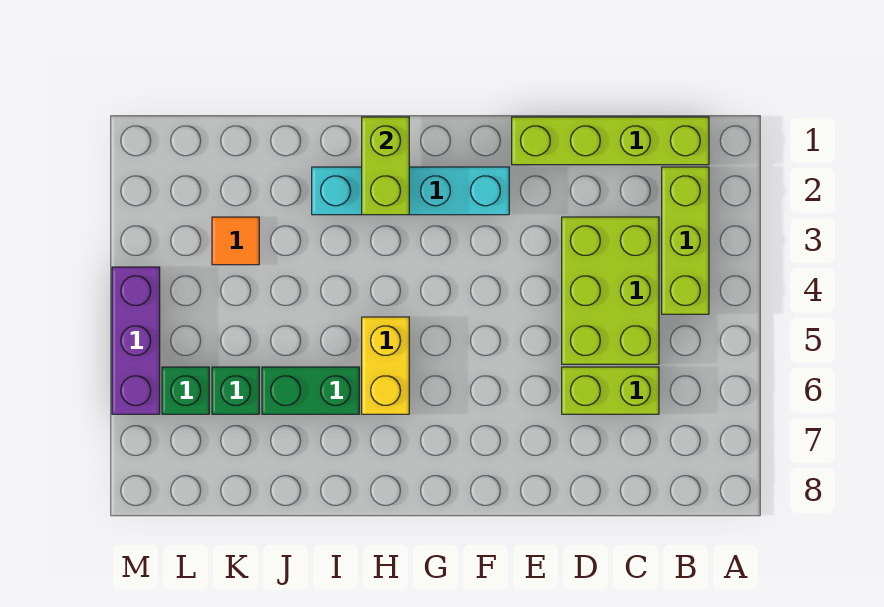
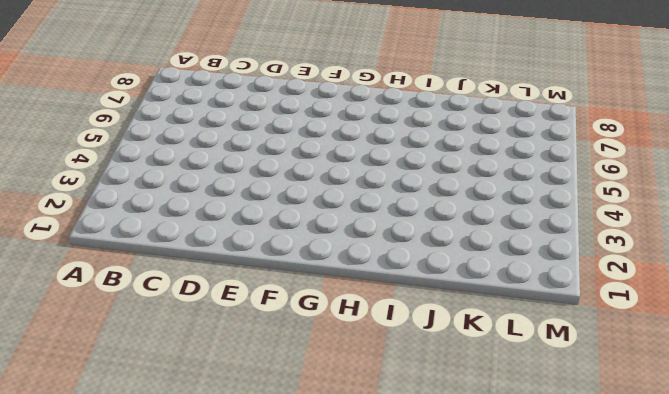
none -> lime 1x4 brick [512,117,709,165]
none -> lime 1x3 brick [662,167,709,314]
none -> lime 2x3 brick [562,217,659,364]

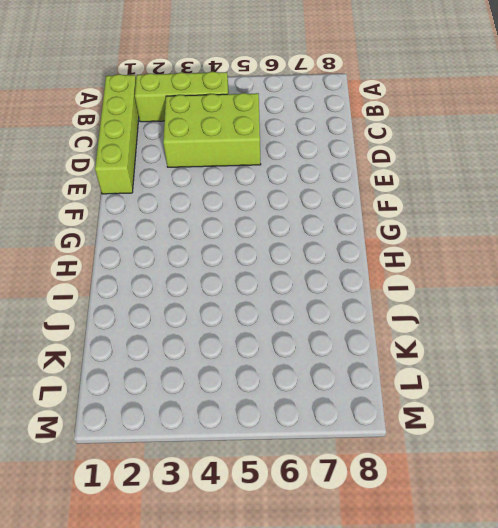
none -> lime 1x2 brick [562,367,659,414]
none -> cyan 1x4 brick [312,167,509,215]
none -> yellow 1x2 brick [362,317,409,414]

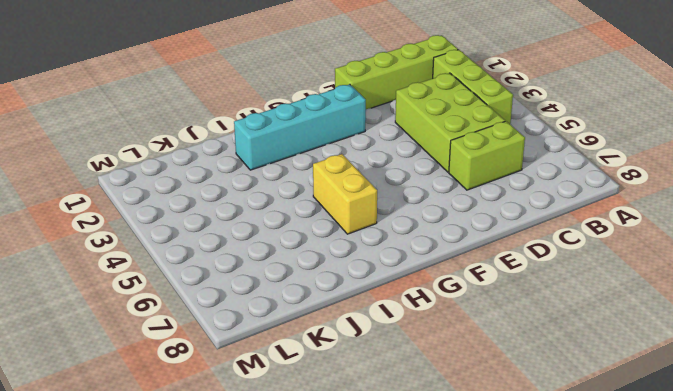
none -> green 1x2 brick [262,367,359,414]
none -> orange 1x1 tile [212,217,259,265]
none -> green 1x1 brick [212,367,259,414]

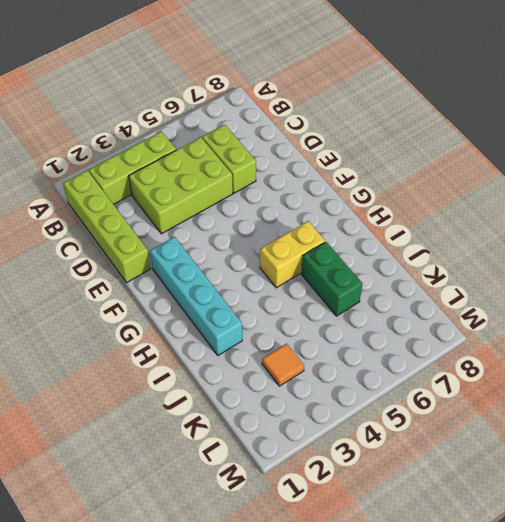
none -> green 1x1 brick [212,367,259,414]
none -> green 1x1 brick [162,367,209,414]
none -> purple 1x3 brick [112,267,160,414]

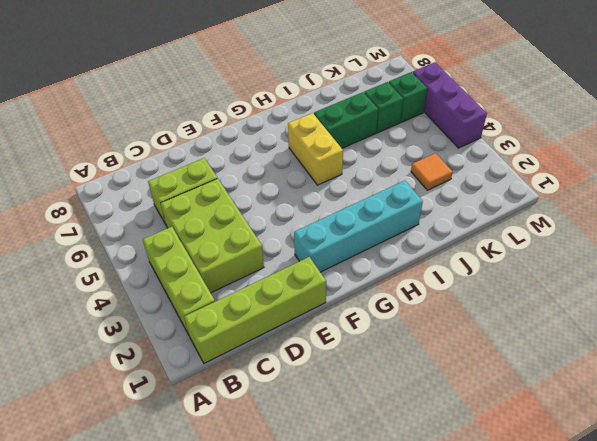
none -> lime 1x2 brick [362,117,409,215]

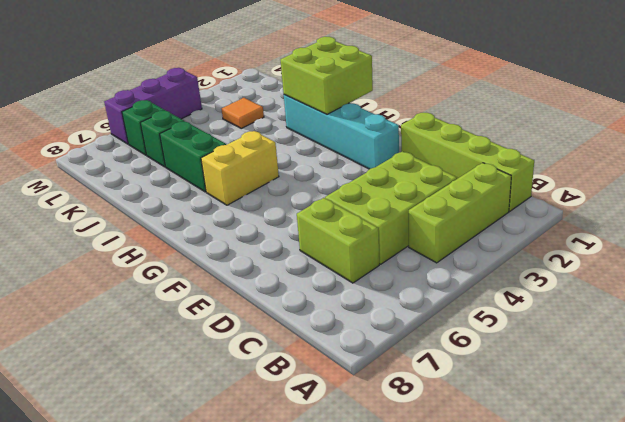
lime 2x2 brick [280,37,373,114] -> lime 1x2 brick [362,117,409,215]

